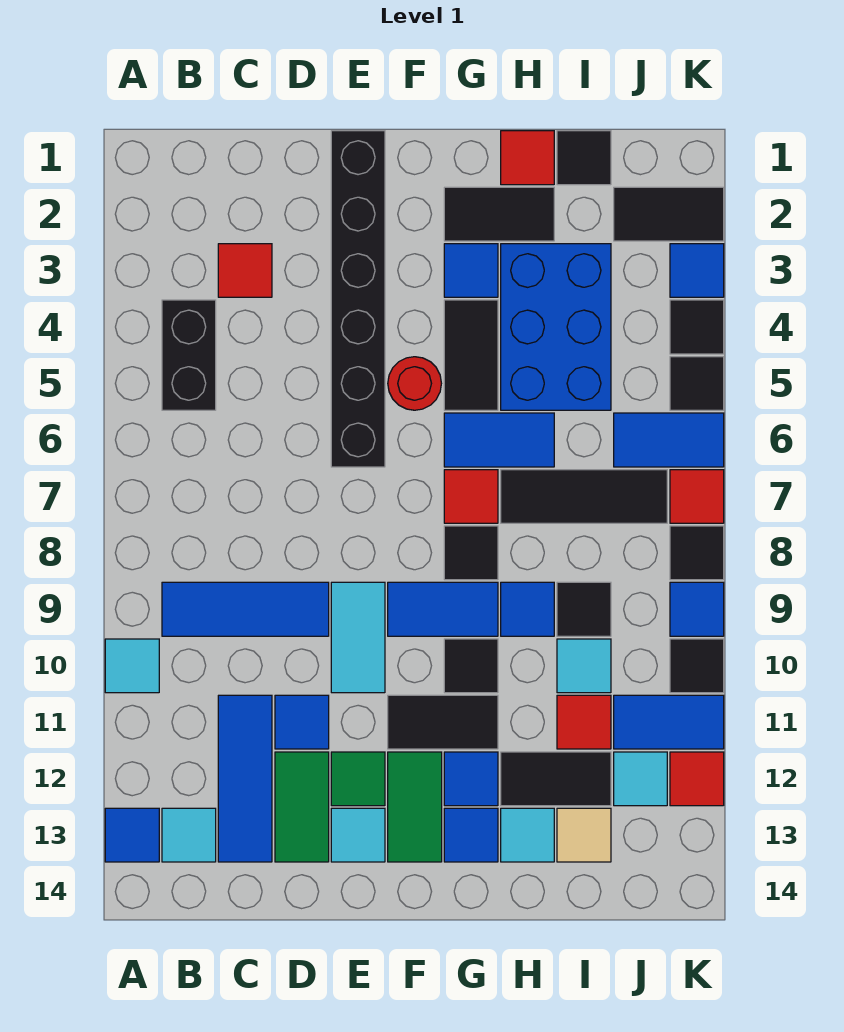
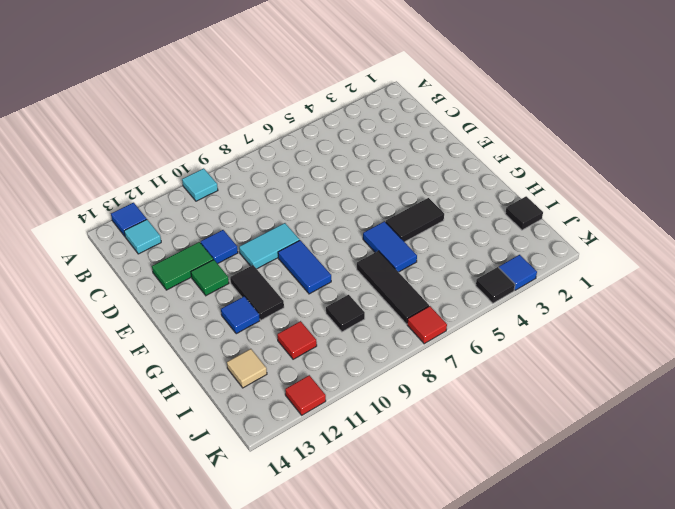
none -> black 1x2 brick [162,300,216,410]
none -> blue 1x3 tile [162,582,329,636]
none -> red 1x1 tile [218,244,272,297]
none -> blue 1x3 tile [218,695,272,862]

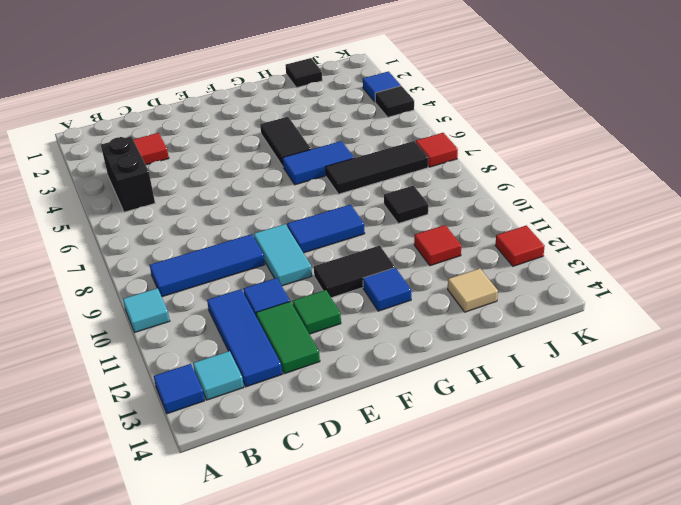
none -> black 1x6 brick [331,131,385,467]
none -> cyan 1x1 tile [331,808,385,862]
none -> red 1x1 round brick [388,357,441,410]
none -> green 1x2 tile [388,752,442,862]

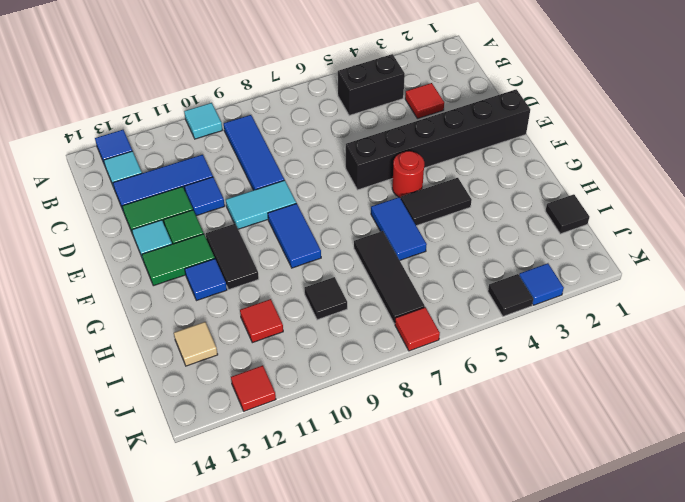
none -> black 1x2 tile [444,187,554,241]
none -> blue 1x1 tile [444,244,498,297]
none -> red 1x1 tile [444,470,498,523]
none -> black 1x1 tile [444,526,498,580]

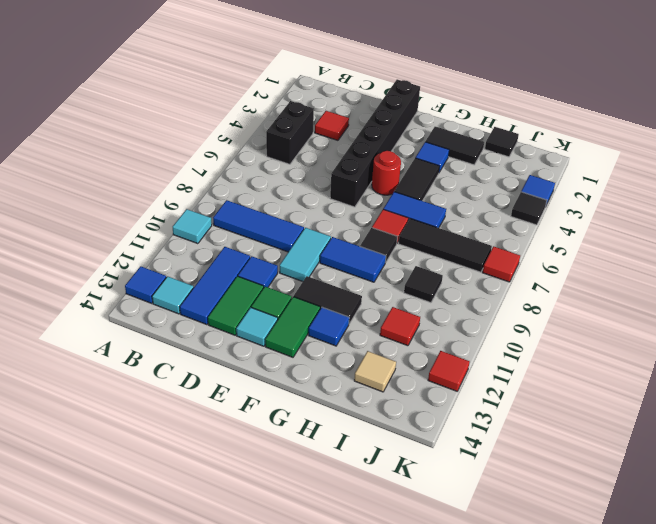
none -> black 1x1 tile [444,639,498,693]
none -> blue 1x1 tile [444,808,498,862]
none -> red 1x1 tile [501,131,554,185]
none -> blue 2x3 brick [501,244,611,410]

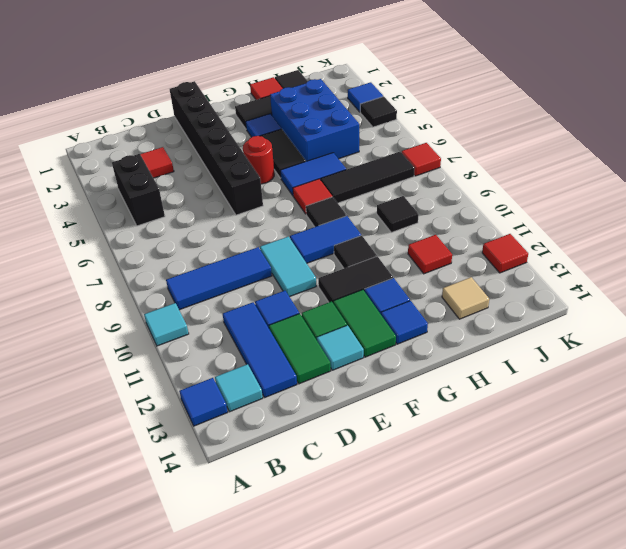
none -> blue 1x1 tile [501,582,554,636]
none -> black 1x2 tile [501,752,611,806]
none -> cyan 1x1 tile [501,808,554,862]
none -> cyan 1x1 tile [557,639,611,693]

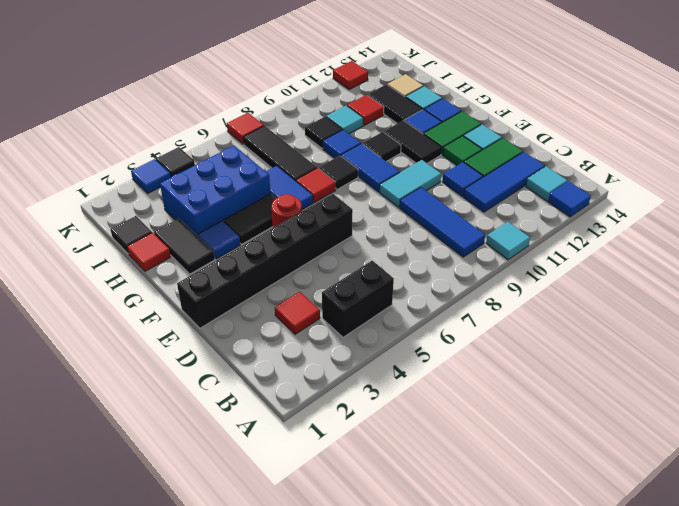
none -> black 1x2 tile [614,187,724,241]
none -> blue 1x2 tile [614,413,724,467]
none -> blue 1x2 tile [614,695,724,749]
none -> cyan 1x1 tile [614,752,667,806]

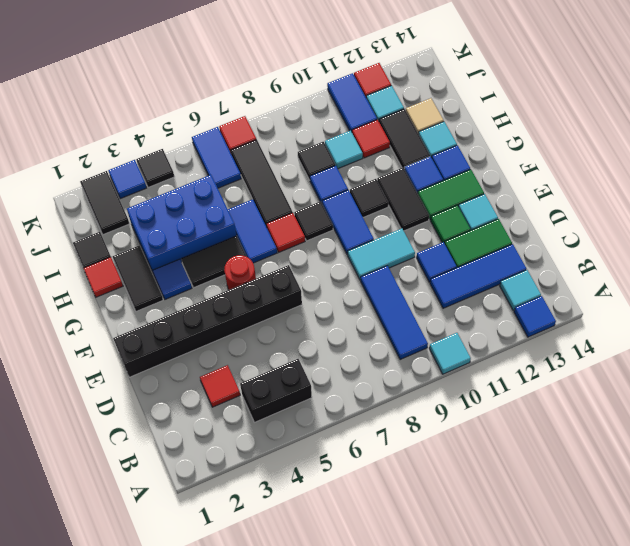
none -> black 1x1 tile [670,357,724,410]
none -> black 1x1 tile [670,526,724,580]
none -> blue 1x1 tile [670,582,724,636]
none -> black 1x1 tile [670,639,724,693]

